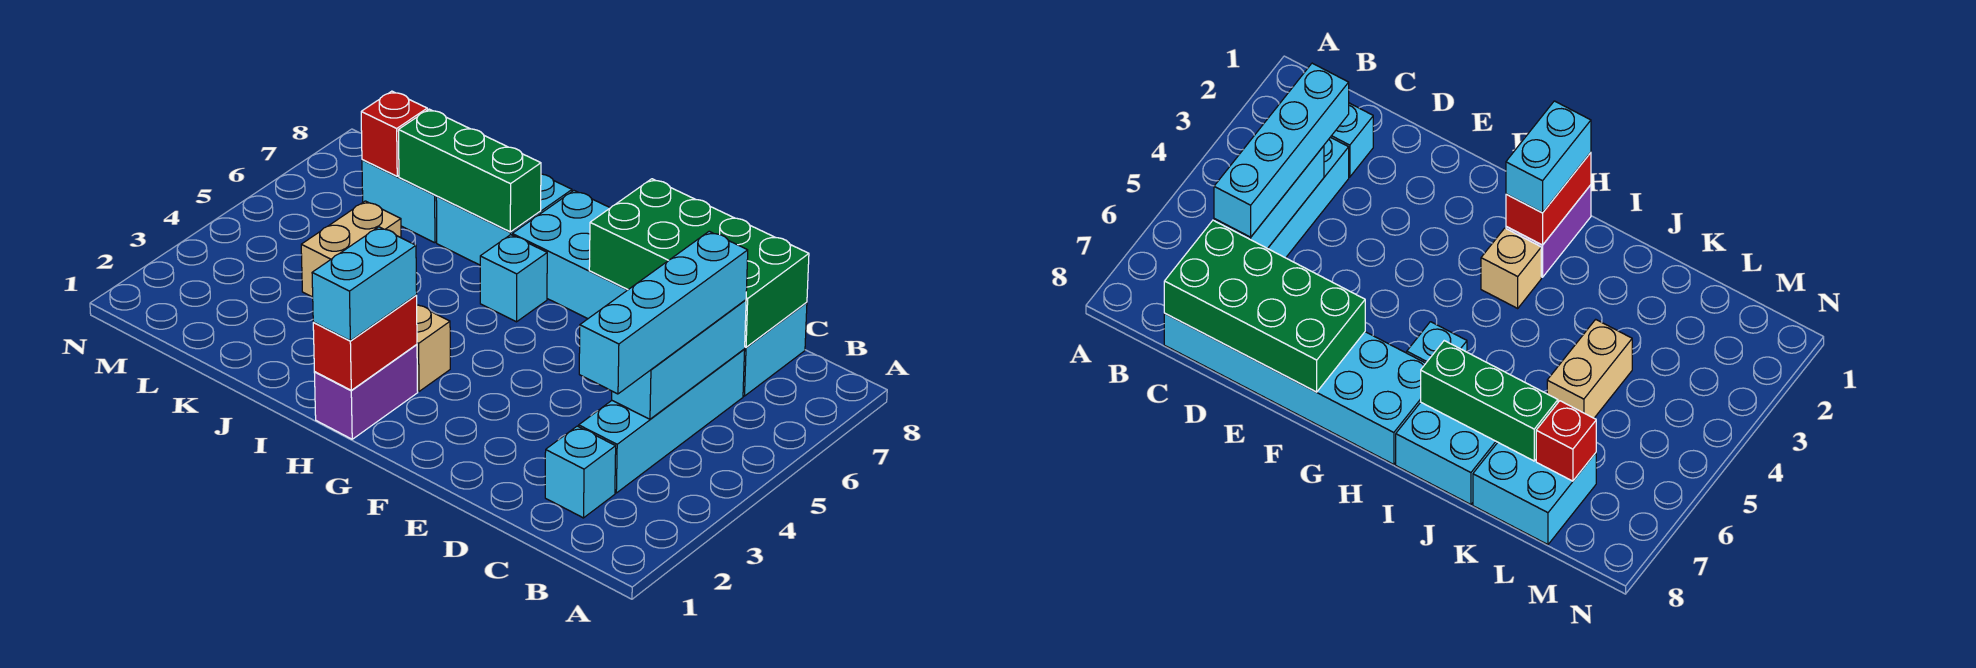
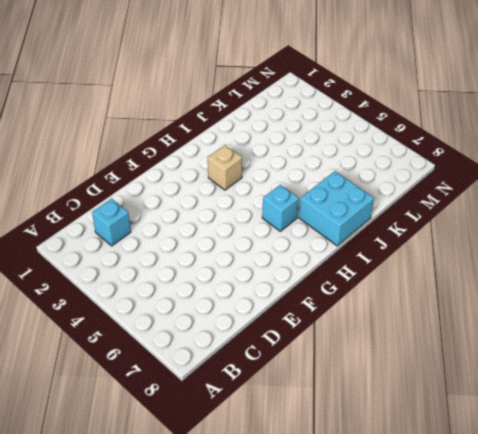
none -> cyan 1x4 brick [579,350,745,493]
none -> cyan 2x6 brick [512,191,807,396]
none -> purple 1x2 brick [314,345,418,439]

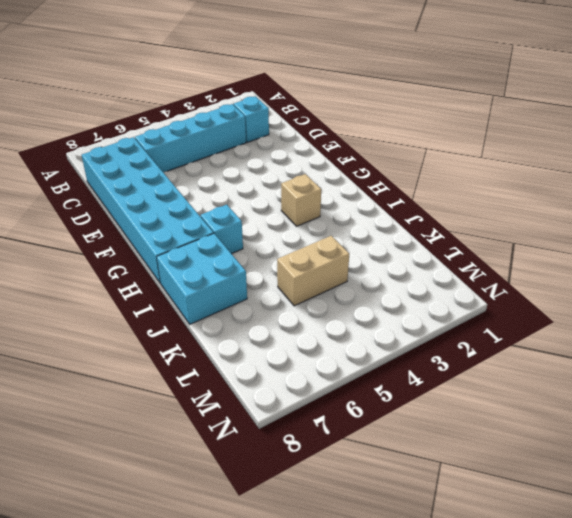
none -> purple 1x2 brick [314,345,418,439]
none -> cyan 2x2 brick [362,160,437,243]
none -> cyan 1x3 brick [612,300,746,419]

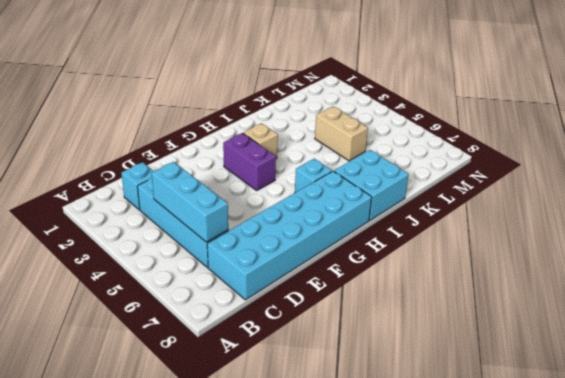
purple 1x2 brick [223,133,276,190] -> purple 1x2 brick moved to [314,345,418,439]
none -> cyan 2x2 brick [362,160,437,243]
none -> green 2x4 brick [589,179,809,347]
none -> red 1x2 brick [313,295,417,390]

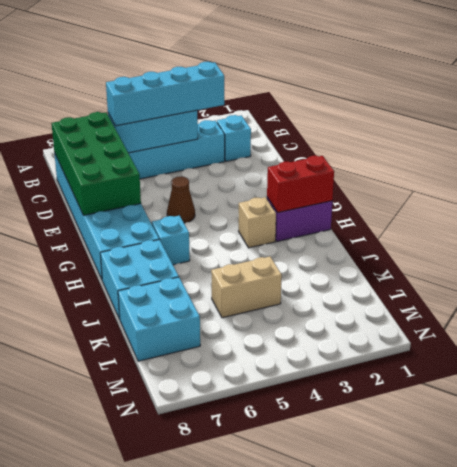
brown 1x1 cone [167,177,195,223] -> none
none -> green 1x3 brick [398,109,541,232]
none -> red 1x1 brick [361,91,427,176]
none -> cyan 1x2 brick [312,227,417,341]

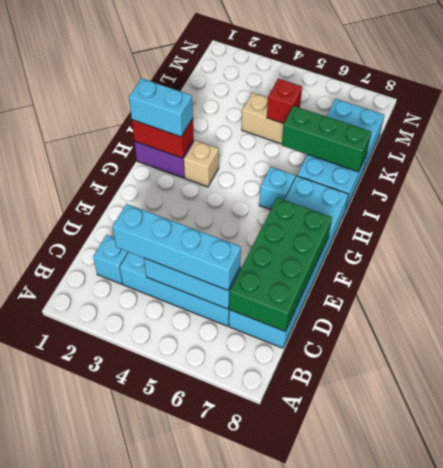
green 1x3 brick [282,106,371,172] -> green 1x3 brick turned to [398,109,541,232]
red 1x1 brick [267,79,302,124] -> red 1x1 brick moved to [361,91,427,176]

